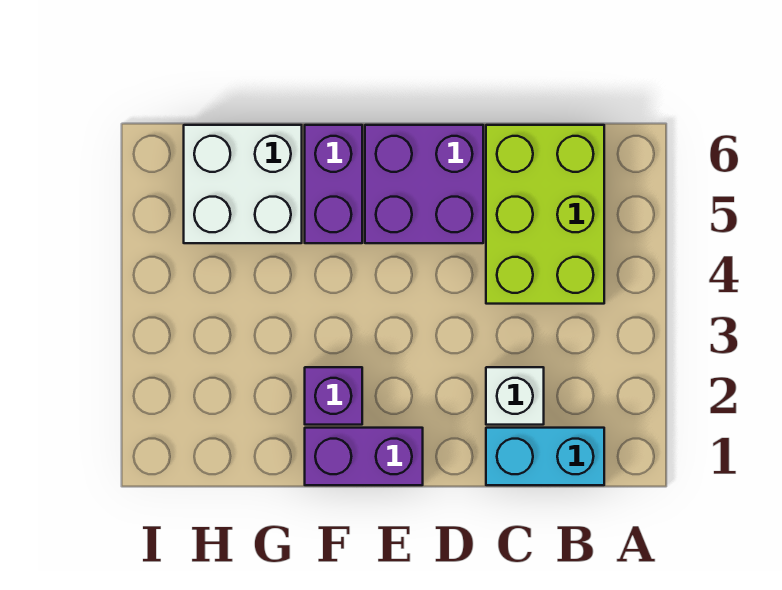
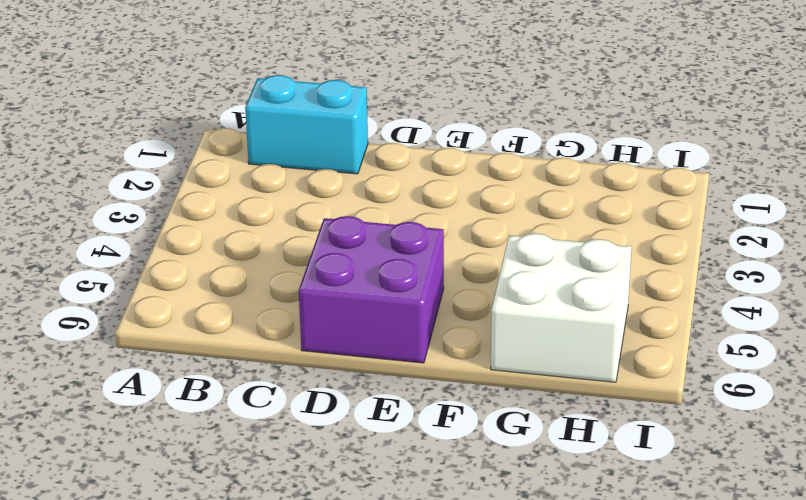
none -> lime 2x3 brick [486,125,604,304]
none -> white 1x1 brick [486,367,544,425]

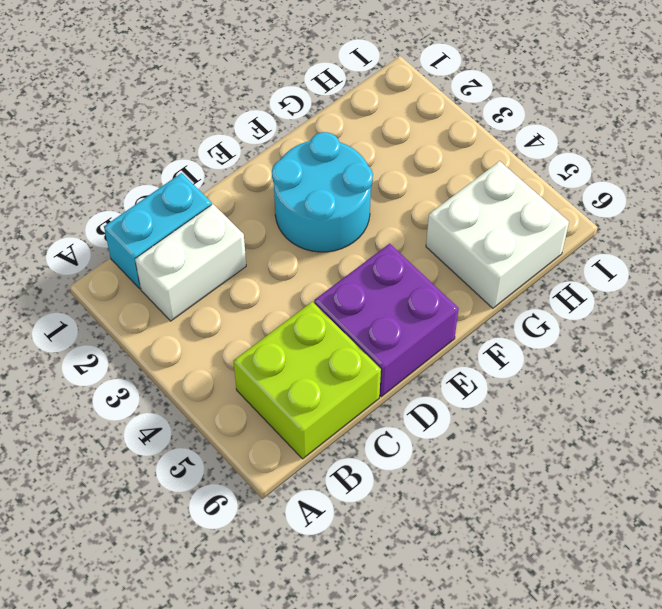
white 1x2 brick [135,204,246,321] -> white 1x1 brick [486,367,544,425]
lime 2x2 brick [233,302,381,459] -> lime 2x3 brick [486,125,604,304]
cyan 2x2 round brick [272,132,373,252] -> purple 1x1 brick [305,367,362,425]
none -> purple 1x2 brick [305,428,423,485]
none -> purple 1x2 brick [305,125,362,243]

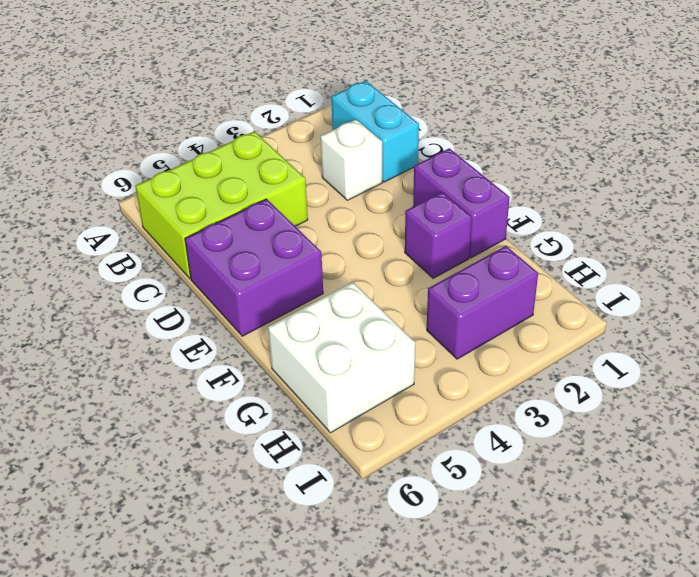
purple 1x2 brick [427,246,538,359] -> purple 1x2 brick moved to [305,125,362,243]

